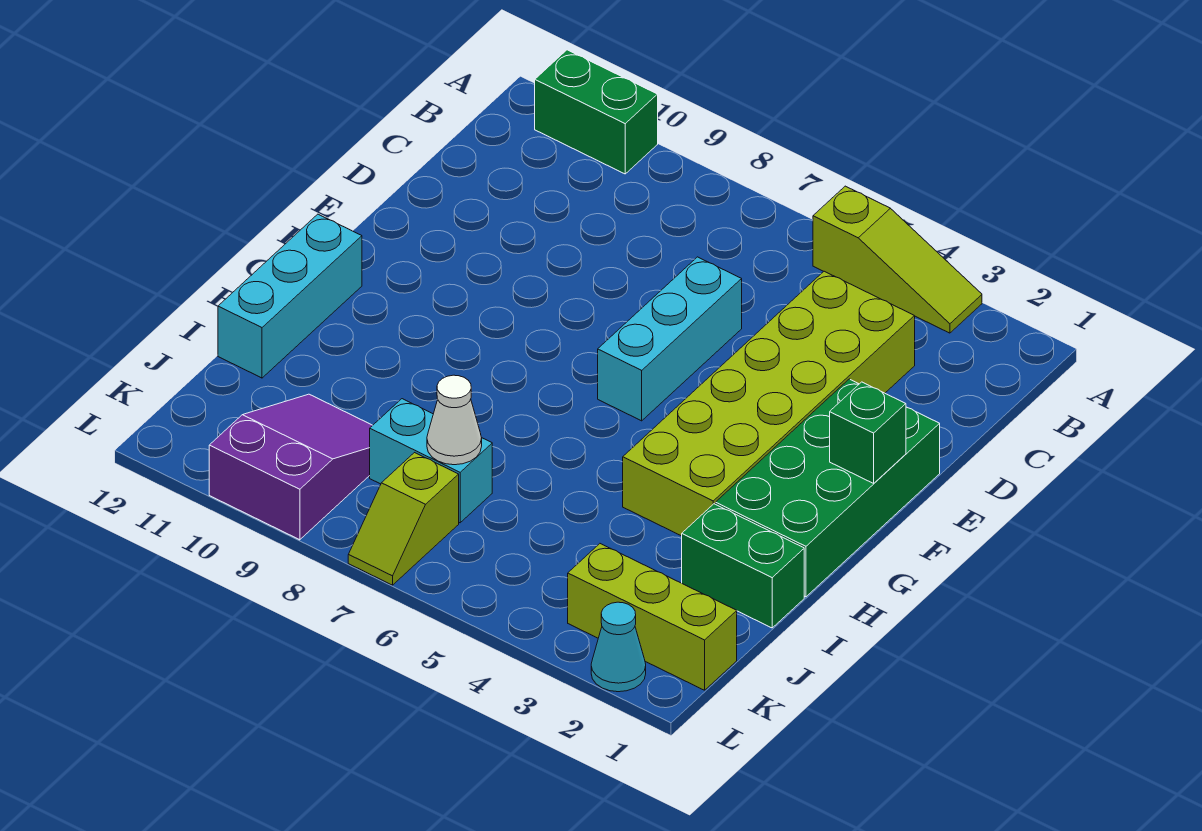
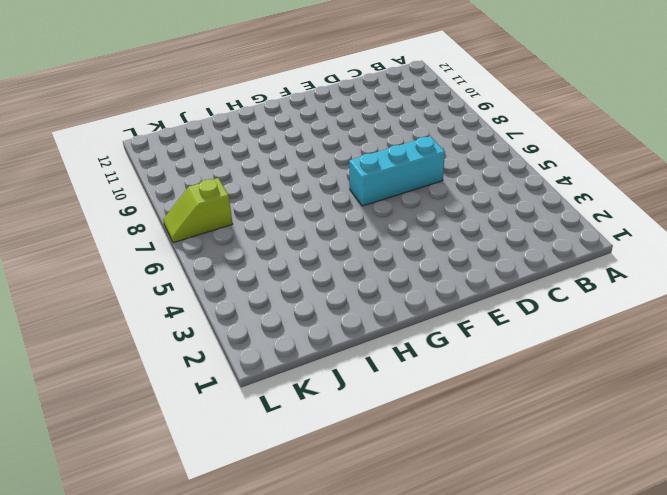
none -> lime 1x3 slope [813,186,982,333]
none -> green 1x2 brick [535,50,658,174]
none -> lime 2x6 brick [623,271,915,536]

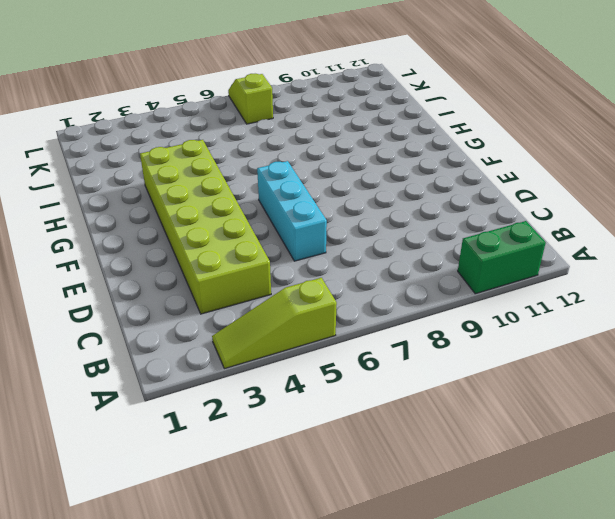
none -> green 2x4 brick [716,379,940,597]
none -> cyan 1x3 brick [218,214,362,378]
none -> green 1x2 brick [682,504,804,628]

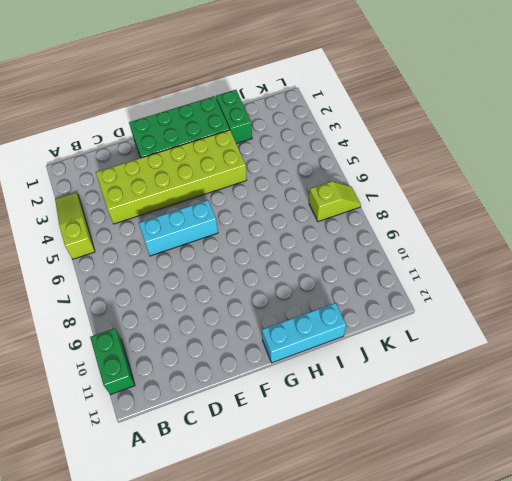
none -> cyan 1x2 brick [370,399,492,523]
none -> purple 2x3 slope [209,394,373,540]
none -> lime 1x3 brick [568,544,737,690]

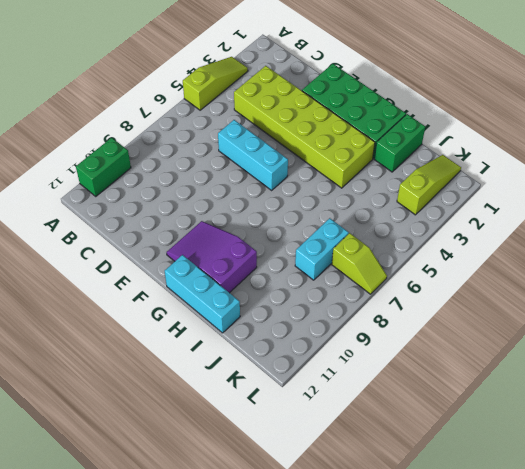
purple 2x3 slope [167,221,257,293] -> purple 2x3 slope moved to [209,394,373,540]
lime 1x3 slope [397,155,461,215] -> lime 1x3 brick [568,544,737,690]
none -> cyan 1x1 cone [591,602,646,692]
none -> green 1x1 brick [830,382,906,483]
none -> white 1x1 cone [427,375,482,465]

